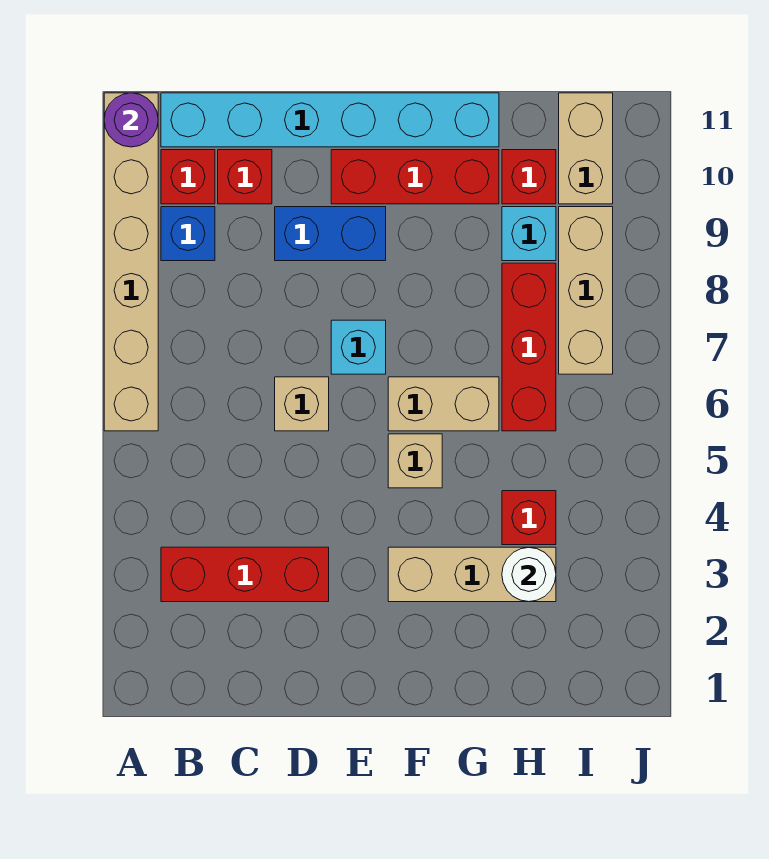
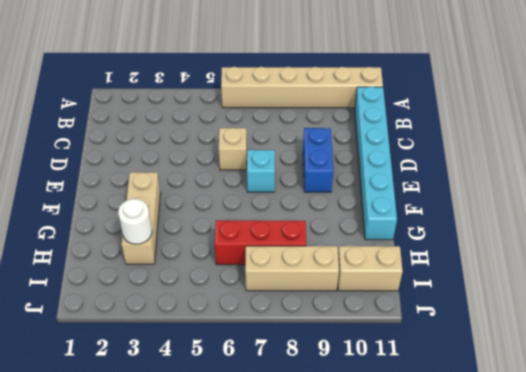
none -> red 1x3 brick [161,547,329,602]
none -> blue 1x1 brick [161,207,215,261]
none -> red 1x1 brick [161,150,215,204]

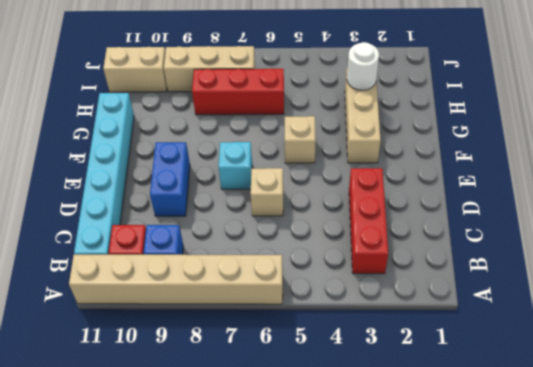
none -> red 1x1 brick [218,150,272,204]
none -> red 1x3 brick [331,150,499,204]
none -> tan 1x2 brick [388,377,499,431]

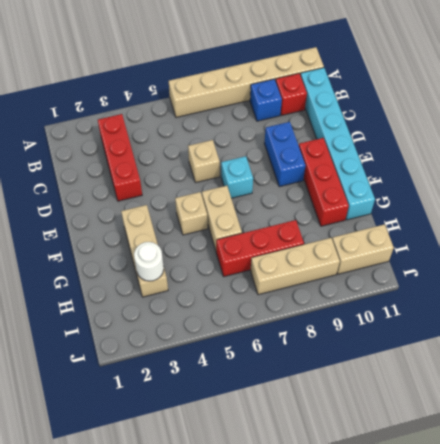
none -> red 1x1 brick [218,150,272,204]
none -> red 1x1 brick [502,491,556,545]
none -> cyan 1x1 brick [502,207,556,261]

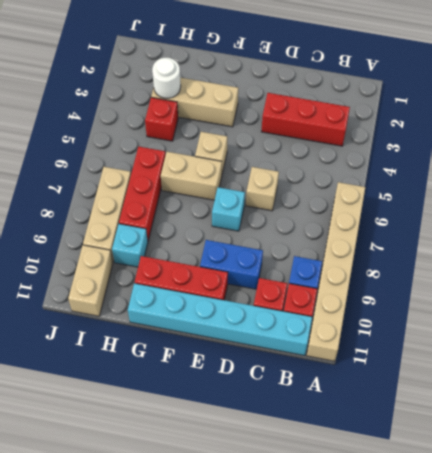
none -> red 1x1 brick [502,150,556,204]
none -> purple 1x1 round brick [104,93,158,147]

